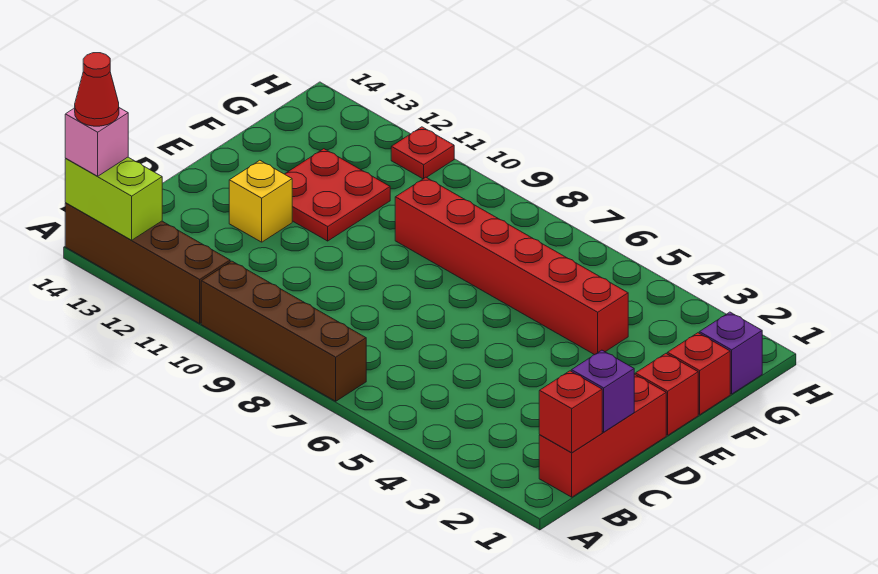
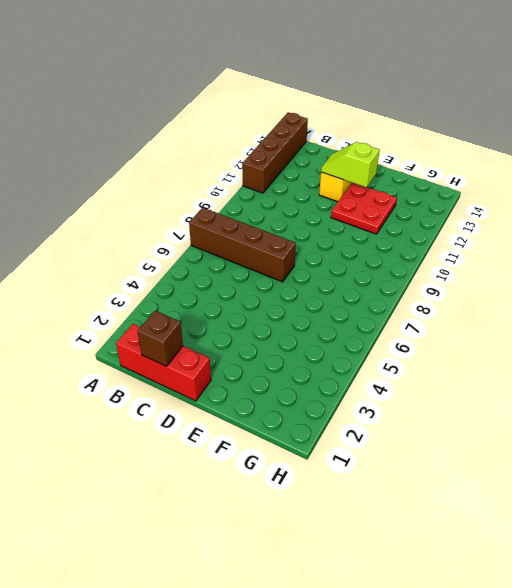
brown 1x4 brick [189,208,296,282] -> brown 1x4 brick turned to [201,261,366,401]
brown 1x1 brick [138,311,183,366] -> purple 1x1 brick [571,350,634,432]
lime 1x2 slope [321,142,379,187] -> none
none -> red 1x1 brick [635,354,698,435]
none -> red 1x1 brick [667,333,730,415]
none -> red 1x6 brick [395,177,628,355]

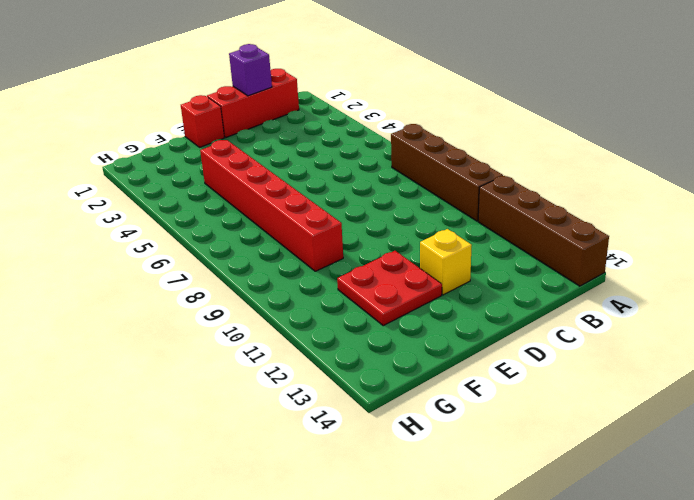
none -> red 1x1 brick [667,333,730,415]
none -> purple 1x1 brick [699,312,762,394]
none -> red 1x1 plate [391,127,454,179]

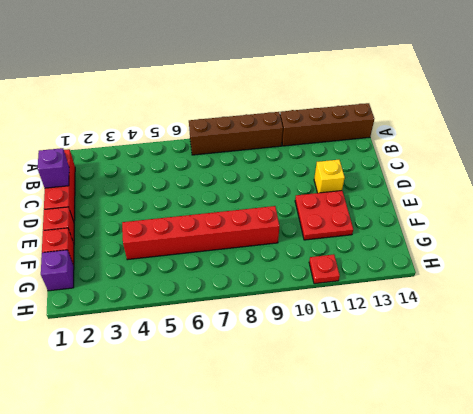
none -> lime 1x2 brick [65,157,162,240]
none -> red 1x1 brick [539,371,602,453]
none -> pink 1x1 brick [65,108,128,176]

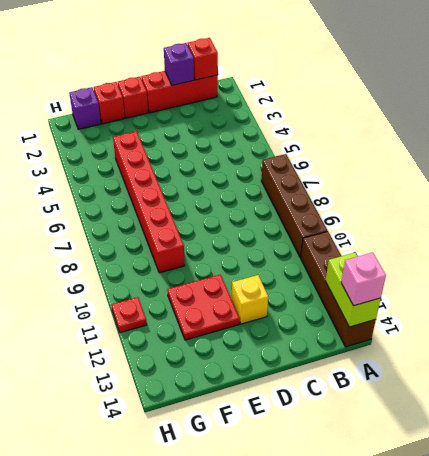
none -> red 1x1 cone [75,53,119,126]

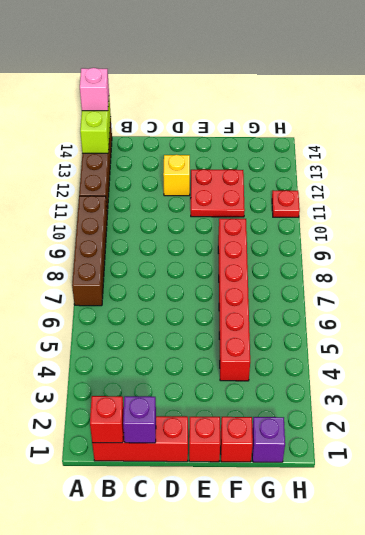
none -> red 1x1 cone [75,53,119,126]

